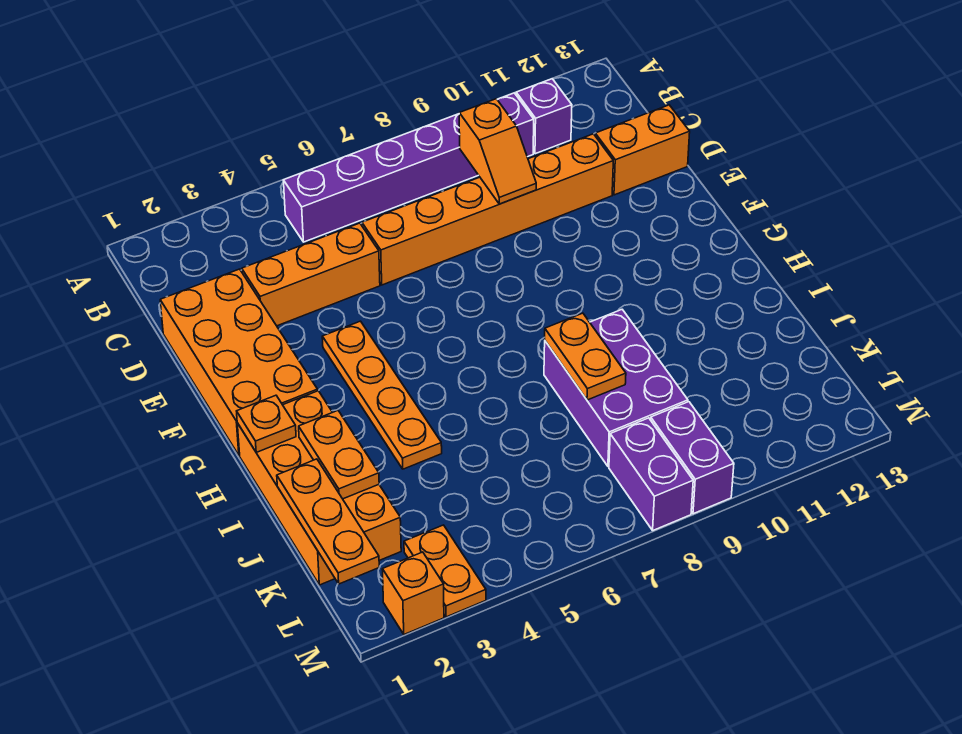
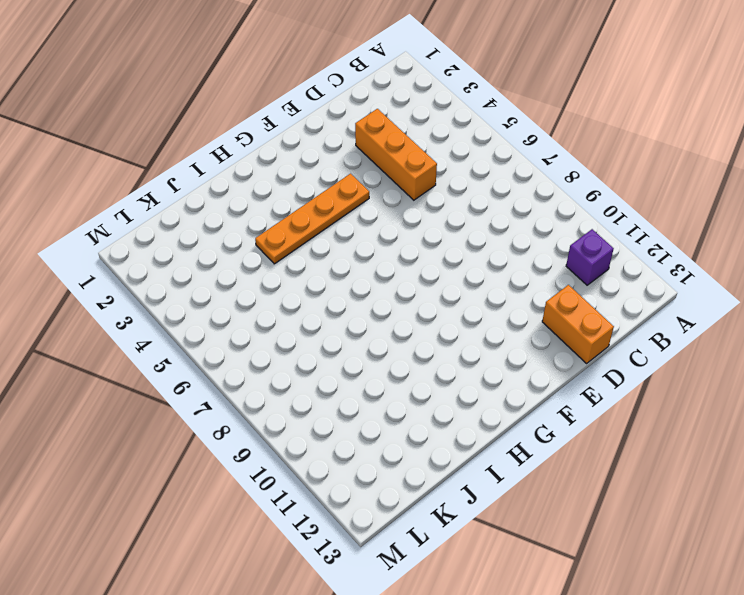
none -> purple 1x6 brick [283,93,534,242]
none -> orange 2x4 brick [160,269,318,456]
none -> orange 1x6 brick [362,134,613,285]

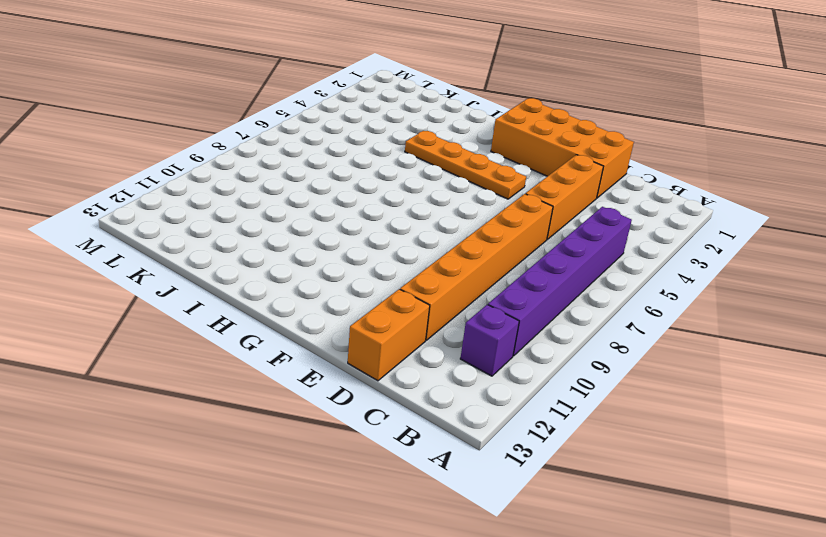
none -> orange 2x4 brick [237,391,401,585]
none -> purple 2x3 brick [544,310,688,466]
none -> orange 1x2 plate [404,525,486,617]

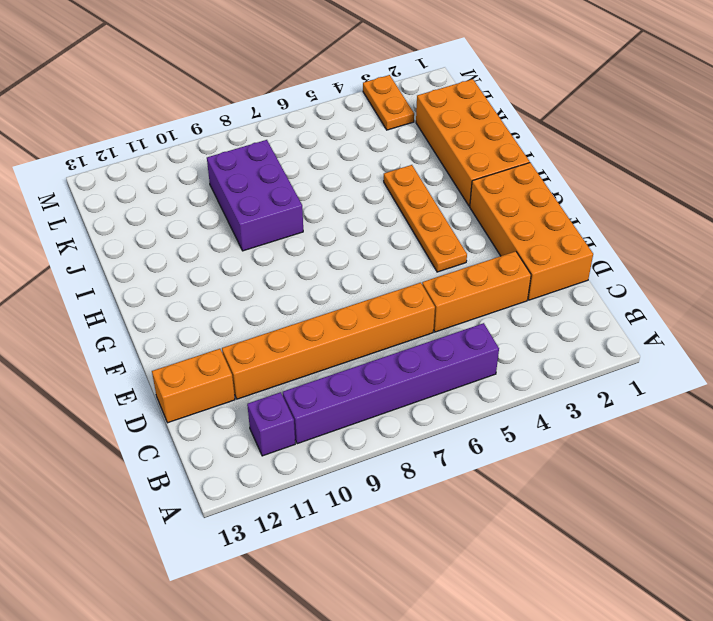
none -> purple 1x2 brick [609,418,693,530]
none -> purple 1x2 brick [651,402,734,514]
none -> orange 1x1 brick [382,552,444,634]

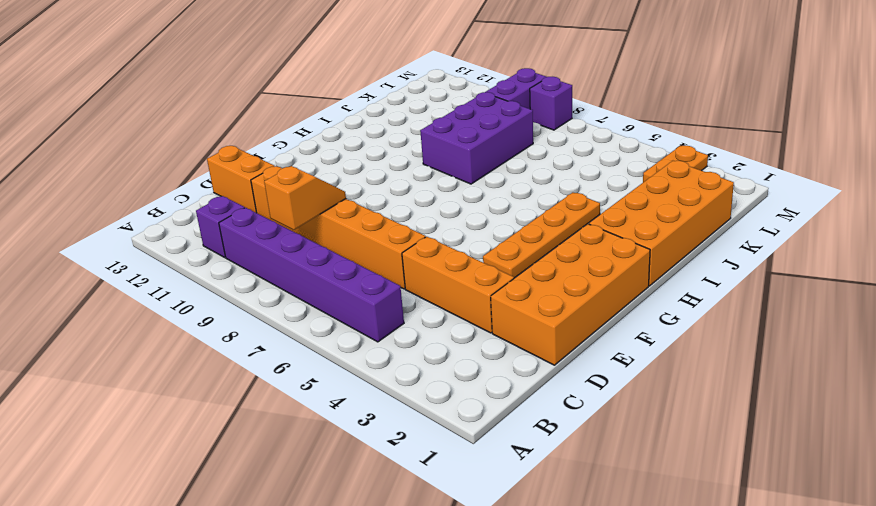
purple 1x1 brick [530,77,572,130] -> purple 1x2 brick [609,418,693,530]
none -> orange 1x1 brick [382,552,444,634]
none -> orange 1x1 plate [237,395,296,452]
none -> orange 1x2 plate [299,411,379,499]

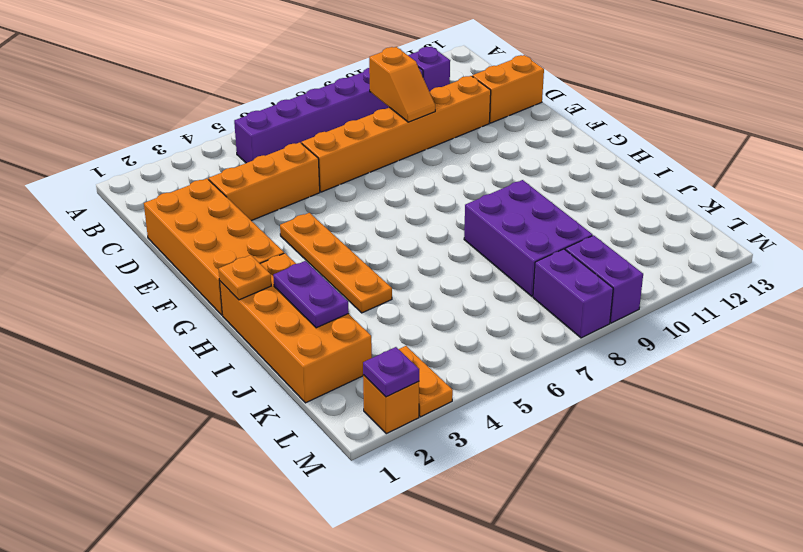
purple 1x2 plate [273,261,349,328] -> orange 1x2 plate [299,411,379,499]
purple 1x1 plate [363,347,419,397] -> none
none -> orange 1x2 plate [545,313,626,400]
none -> orange 1x3 plate [277,459,379,584]

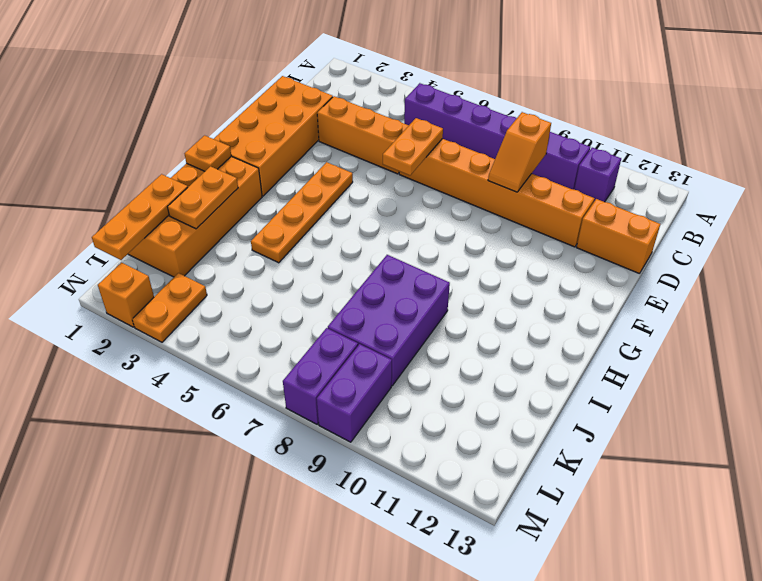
orange 1x2 plate [383,118,443,175] -> orange 1x2 plate moved to [545,313,626,400]

